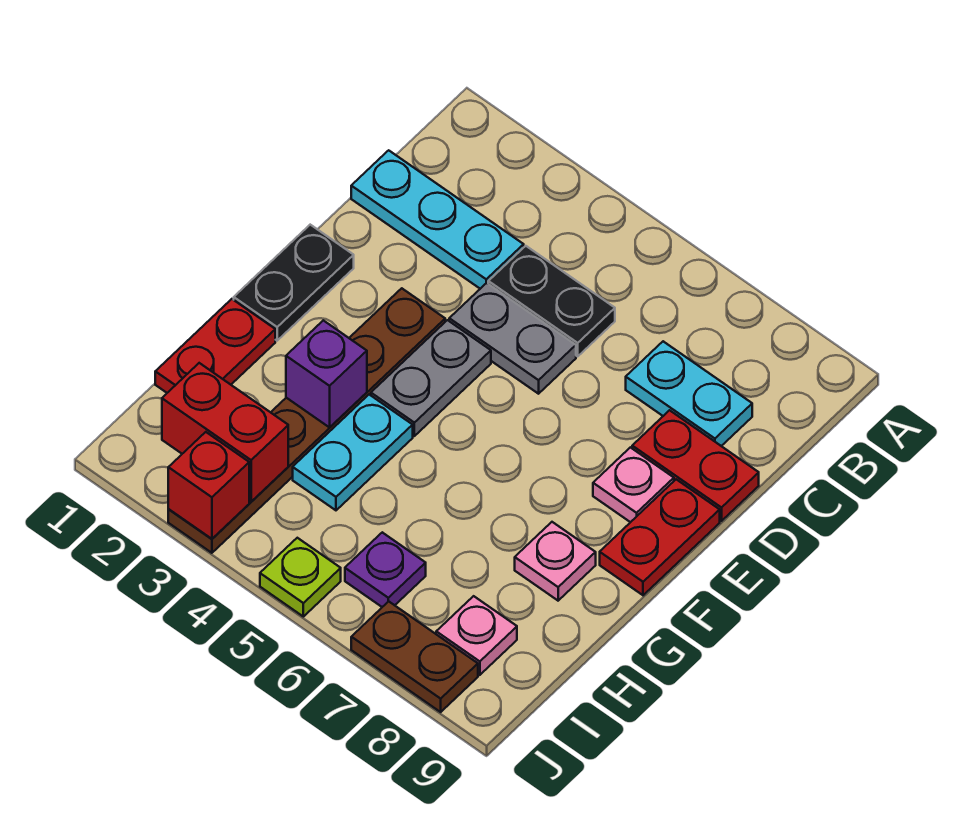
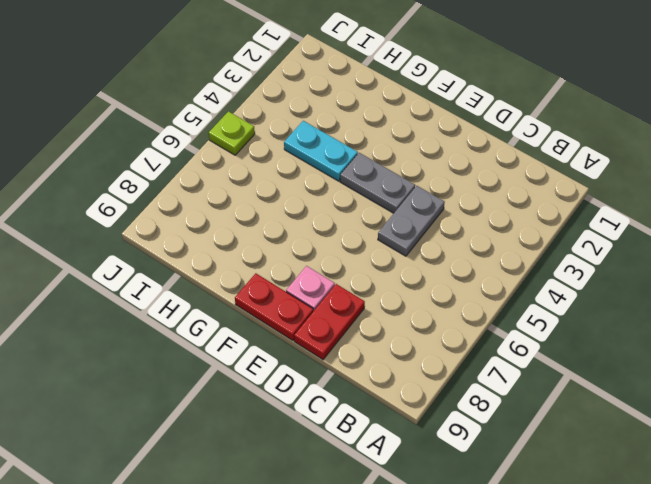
none -> cyan 1x3 plate [351,150,524,289]
none -> black 1x2 plate [488,246,615,356]
none -> cyan 1x2 plate [626,341,752,446]

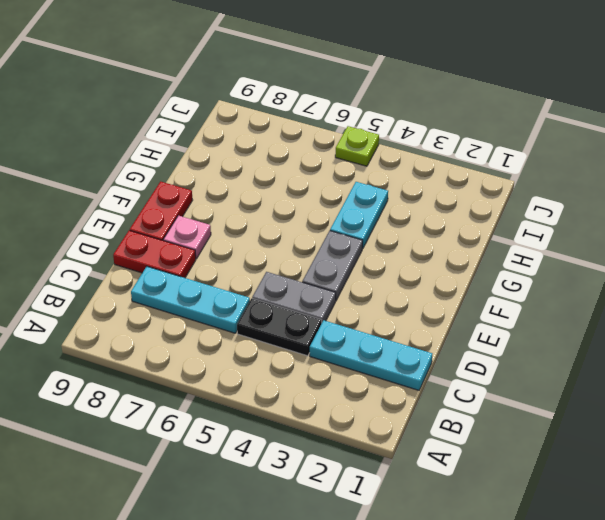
cyan 1x3 plate [131,267,250,333] -> cyan 1x2 plate [626,341,752,446]
none -> black 1x2 plate [234,225,354,341]
none -> brown 1x6 plate [168,288,445,553]
none -> red 1x2 plate [155,299,275,393]

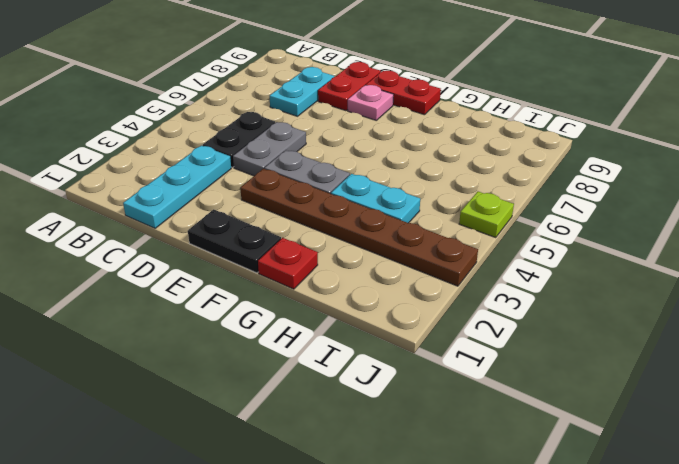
red 1x1 plate [258,238,318,289] -> red 1x2 plate [155,299,275,393]
none -> pink 1x1 plate [515,522,596,601]
none -> purple 1x1 plate [345,532,426,607]
none -> pink 1x1 plate [436,596,517,675]

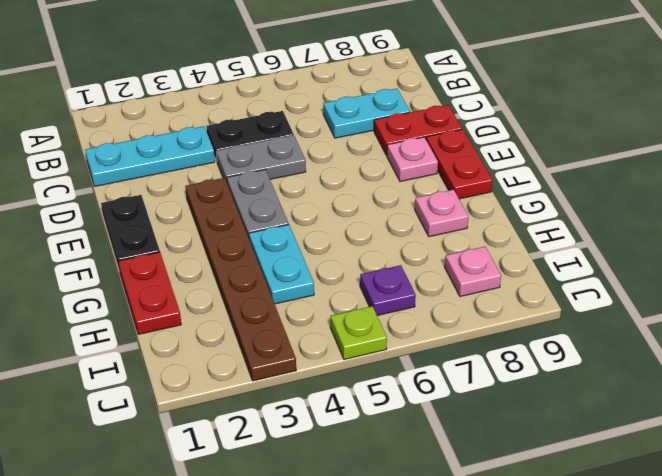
none -> brown 1x2 plate [351,601,478,712]
none -> purple 1x1 brick [286,320,367,427]
none -> red 1x2 brick [162,363,288,502]

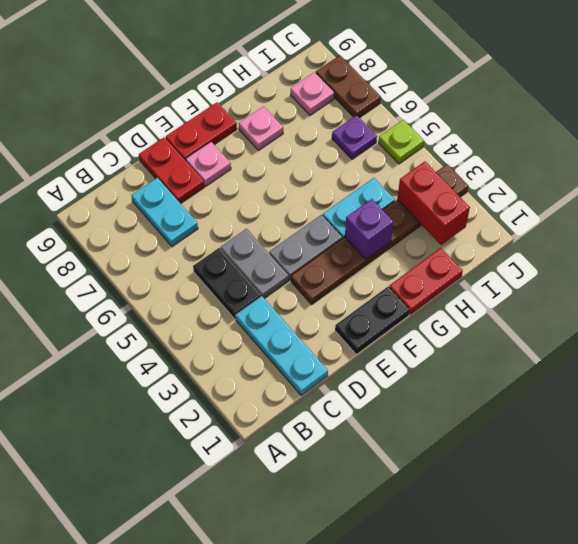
none -> red 1x1 brick [168,432,249,539]

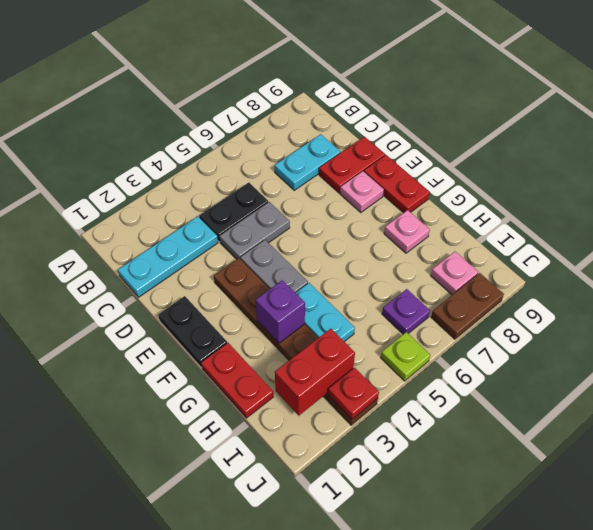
red 1x1 plate [328,368,379,419] -> red 1x1 brick [168,432,249,539]

